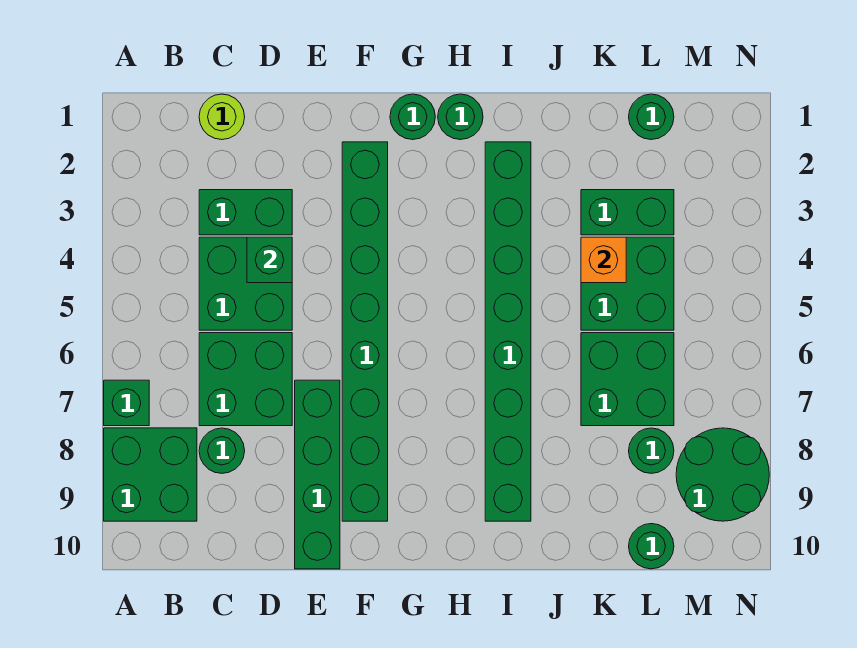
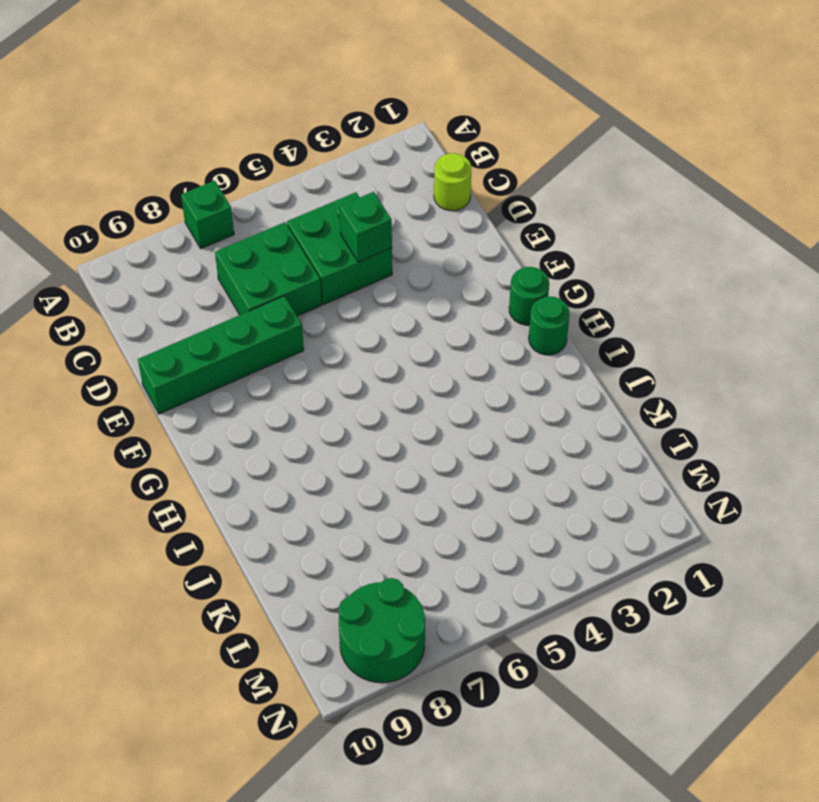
none -> green 2x2 brick [104,428,197,521]
none -> green 1x2 brick [199,190,292,235]
none -> green 1x1 round brick [199,428,245,473]

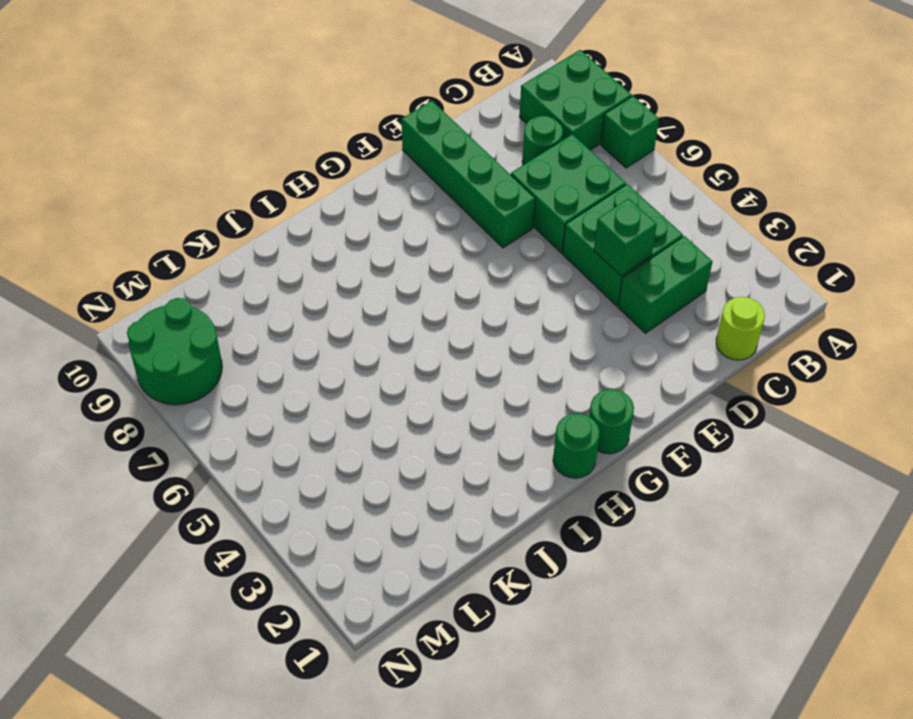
none -> green 1x8 brick [342,142,388,521]
none -> green 1x8 brick [485,142,531,521]
none -> green 1x2 brick [581,190,674,235]

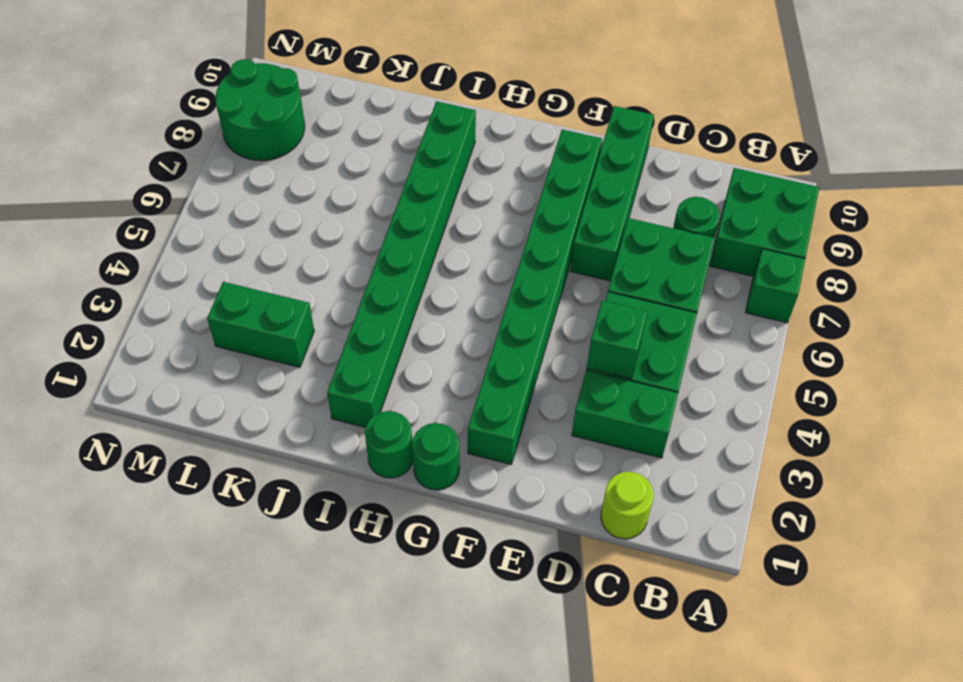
none -> green 2x2 brick [581,237,674,330]
none -> green 2x2 brick [581,333,674,426]
none -> green 1x1 round brick [629,94,674,140]

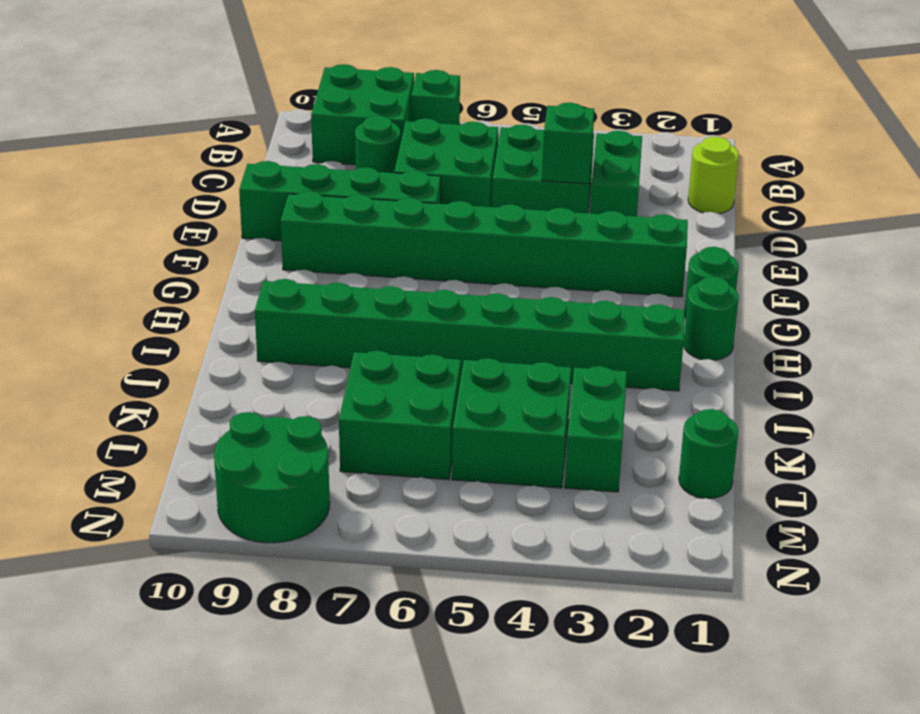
none -> green 1x1 round brick [629,428,674,473]
none -> green 1x1 round brick [629,524,674,569]
none -> orange 1x1 brick [581,237,626,283]

